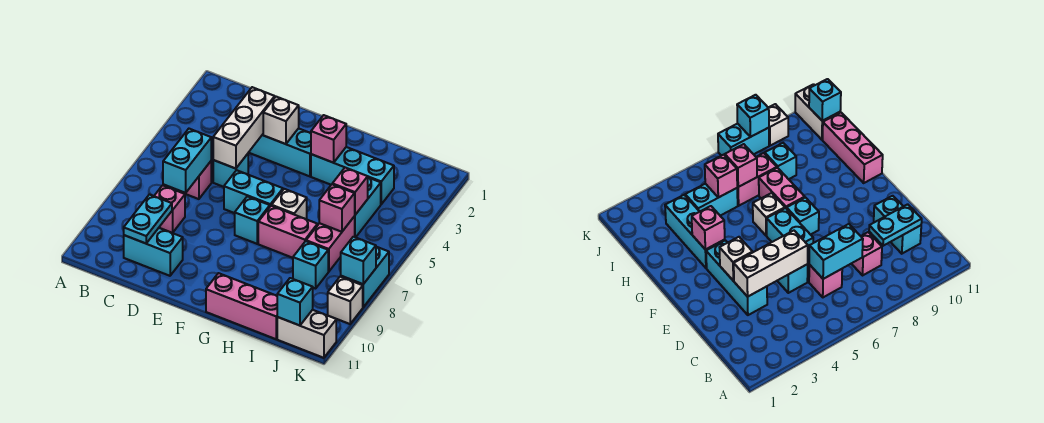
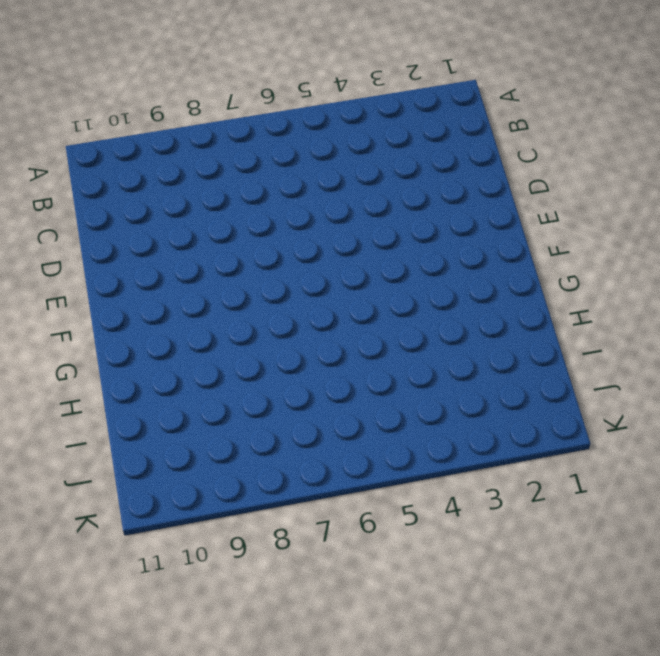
none -> pink 1x1 brick [176,161,211,199]
none -> pink 1x1 brick [154,185,185,233]
none -> cyan 1x2 brick [124,228,183,276]

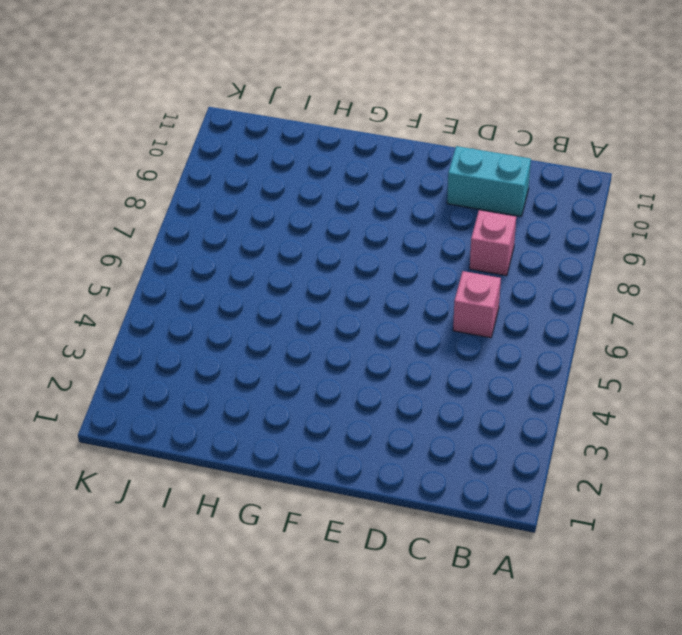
none -> cyan 1x3 brick [249,128,311,176]
none -> cyan 1x1 brick [213,154,248,187]
none -> cyan 1x2 brick [224,170,283,213]

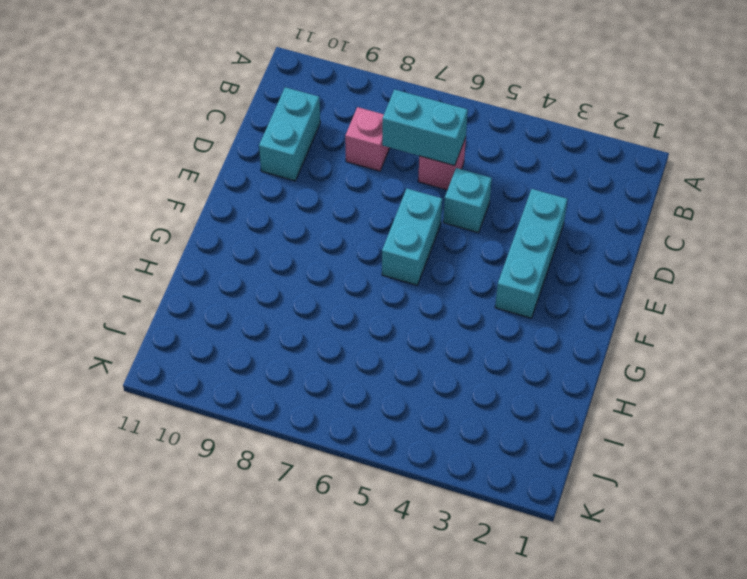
none -> cyan 1x1 brick [235,196,270,244]
none -> cyan 1x3 brick [311,147,394,204]
none -> white 1x1 brick [272,189,307,219]

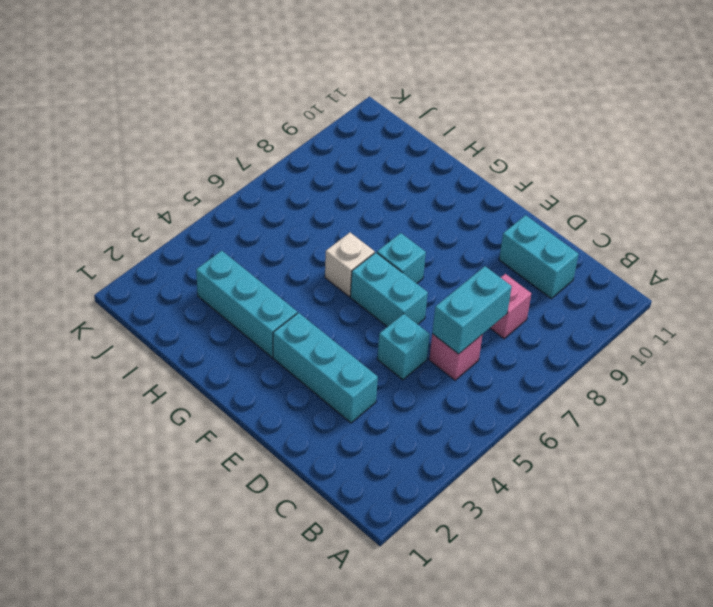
none -> pink 1x2 brick [258,206,318,258]
none -> pink 1x3 brick [206,273,277,339]
none -> cyan 1x2 brick [355,178,381,237]

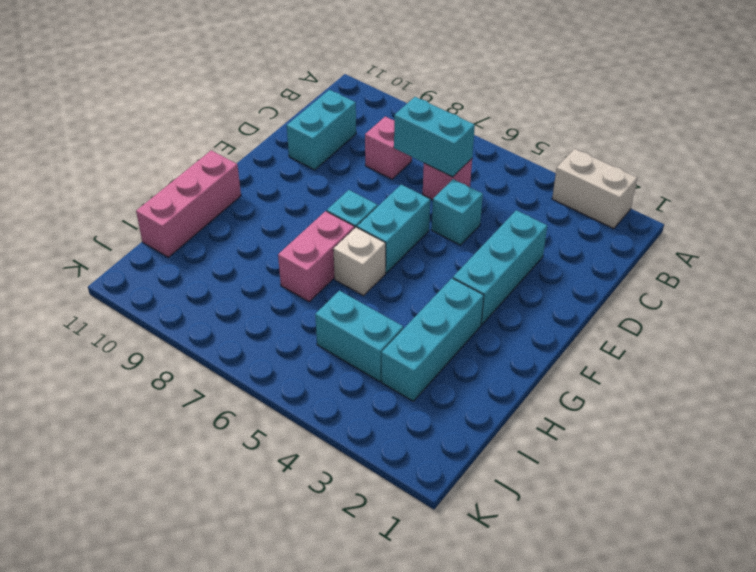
white 1x2 brick [552,149,637,229] -> white 1x2 brick turned to [277,310,336,358]
none -> pink 1x2 brick [306,216,355,272]
none -> cyan 1x1 brick [293,241,328,289]
none -> cyan 1x2 brick [341,247,389,307]

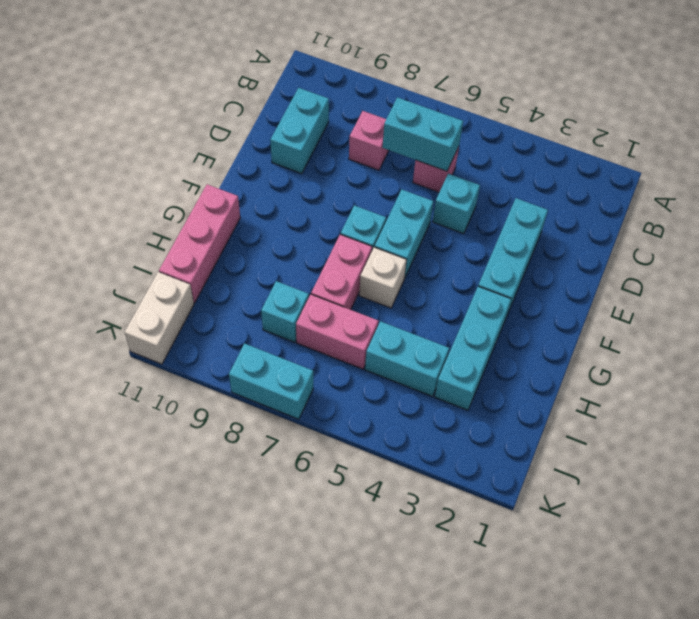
none -> white 1x1 brick [328,277,363,324]
none -> cyan 1x2 plate [124,195,172,243]
none -> white 1x3 brick [213,87,275,169]

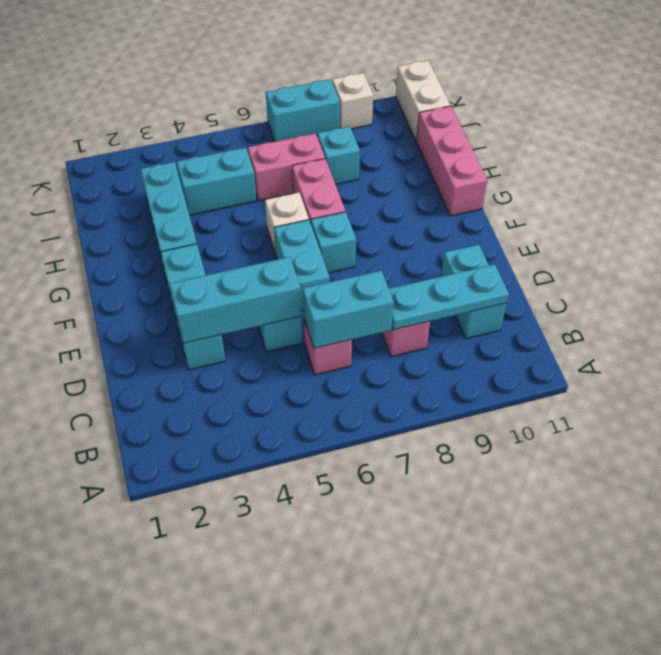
cyan 1x3 plate [389,264,509,330] -> cyan 1x2 plate [124,195,172,243]
cyan 1x3 brick [170,257,301,343] -> white 1x3 brick [213,87,275,169]
none -> white 1x1 brick [263,97,299,144]
none -> pink 1x1 brick [311,115,346,163]
none -> pink 1x1 brick [333,168,368,215]

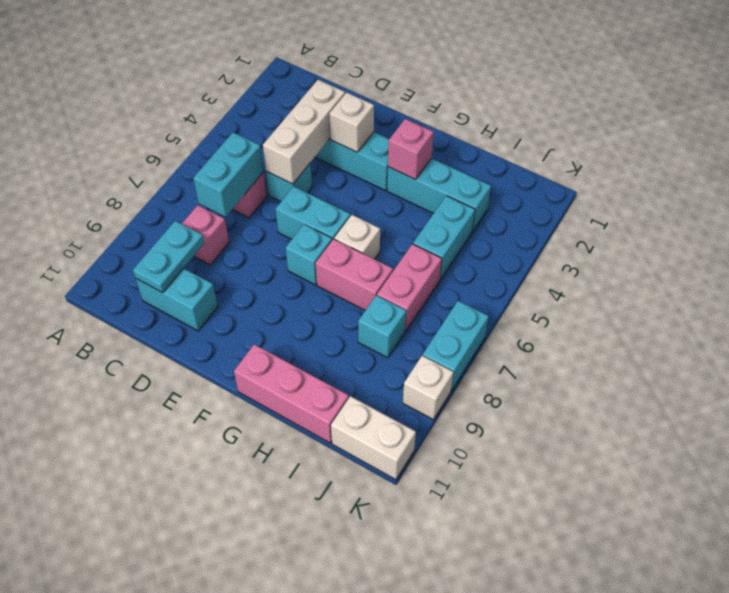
none -> pink 1x1 brick [333,168,368,215]
none -> pink 1x1 brick [319,184,355,232]
none -> cyan 1x1 brick [277,278,313,325]

